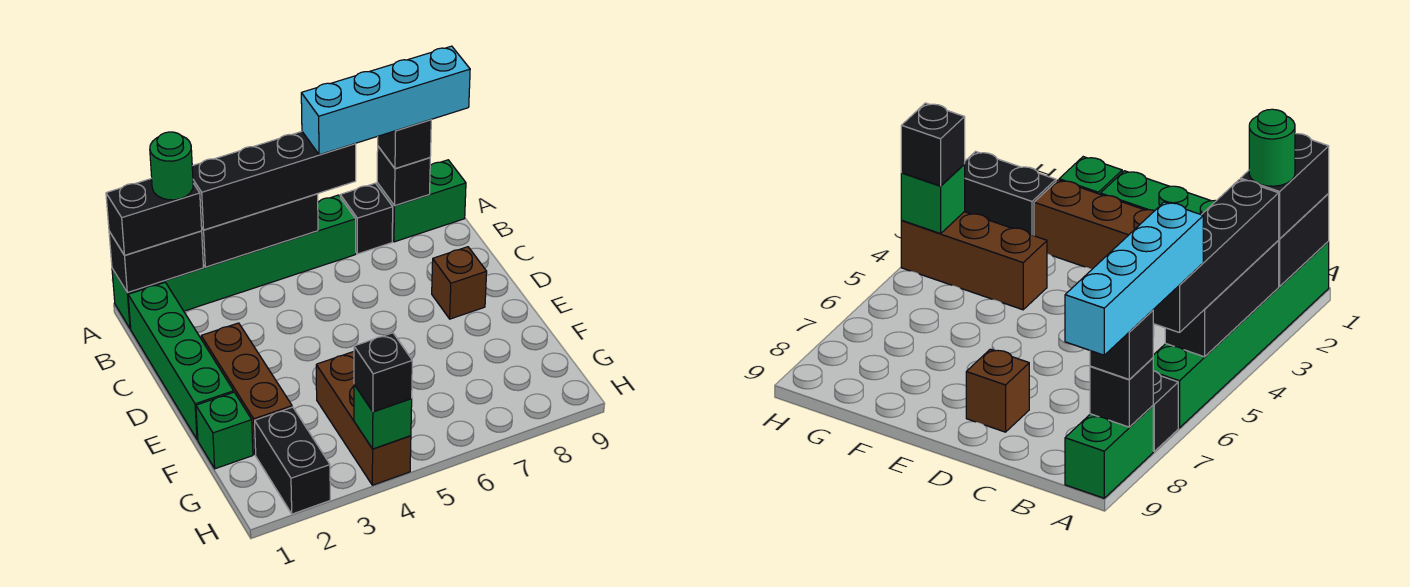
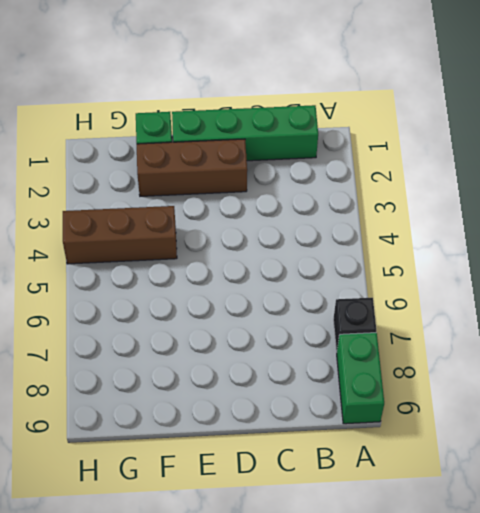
none -> green 1x6 brick [112,195,356,329]
none -> brown 1x1 brick [432,247,487,319]
none -> black 1x2 brick [255,407,330,514]

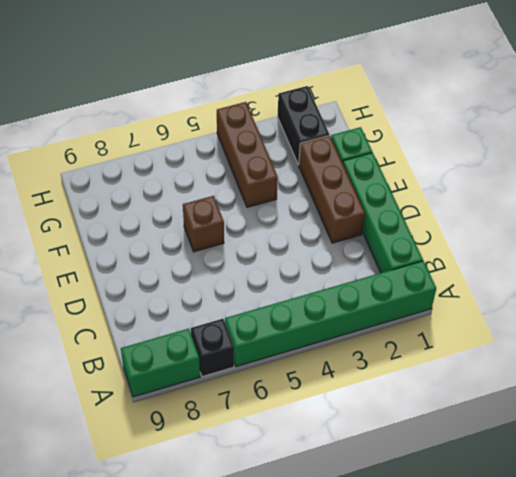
brown 1x1 brick [183,196,224,252] -> brown 1x1 brick moved to [432,247,487,319]
none -> black 1x2 brick [109,231,204,293]
none -> black 1x3 brick [202,194,318,267]
none -> black 1x1 brick [377,147,430,206]

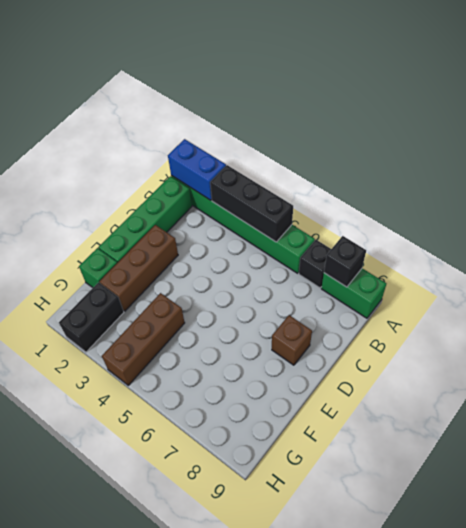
blue 1x2 brick [168,139,226,200] -> black 1x2 brick [109,231,204,293]
none -> green 1x1 brick [354,385,412,449]
none -> black 1x2 brick [106,178,202,255]
none -> black 1x4 brick [192,132,356,230]

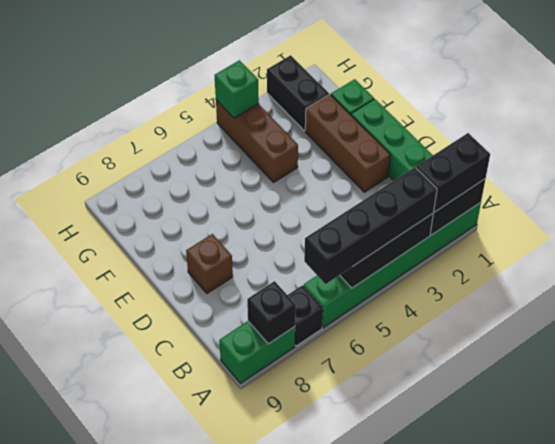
none -> black 1x1 brick [378,120,431,169]
none -> black 1x1 brick [354,333,412,412]
none -> green 1x1 round brick [150,132,193,200]

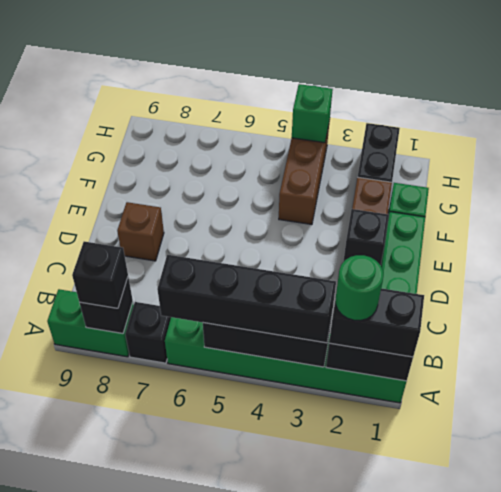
black 1x1 brick [343,209,389,265] -> black 1x1 brick moved to [354,333,412,412]
none -> cyan 1x4 brick [301,46,470,155]

